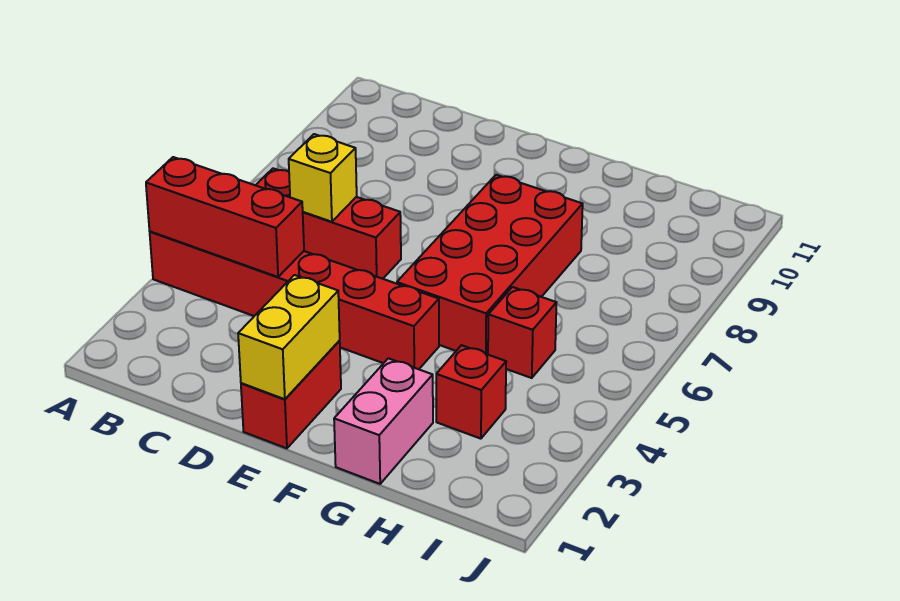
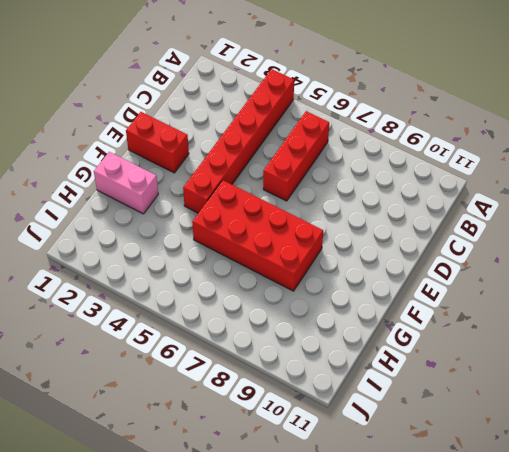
none -> red 1x1 brick [436,345,506,439]
none -> red 1x1 brick [488,287,556,378]

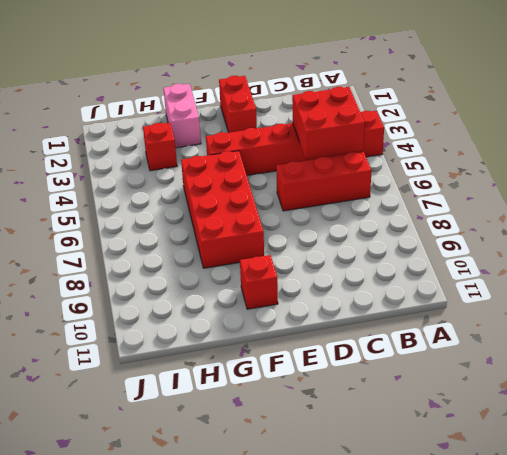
red 2x2 brick [292,87,365,159] -> red 1x3 brick [146,157,304,277]
red 1x1 brick [240,255,278,309] -> red 1x1 brick moved to [488,287,556,378]
none -> yellow 1x1 brick [289,134,357,222]
none -> yellow 1x2 brick [238,275,340,399]

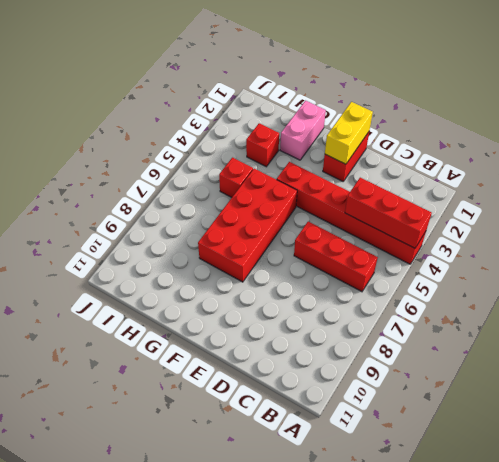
none -> yellow 1x1 brick [289,134,357,222]

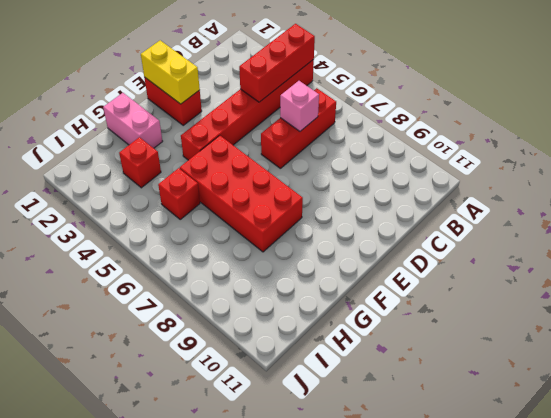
pink 1x1 brick [280,81,319,131] -> yellow 1x1 brick [289,134,357,222]

